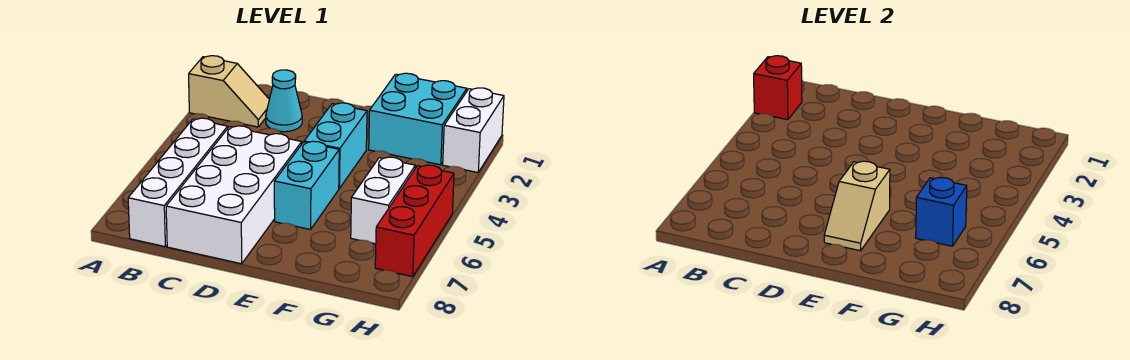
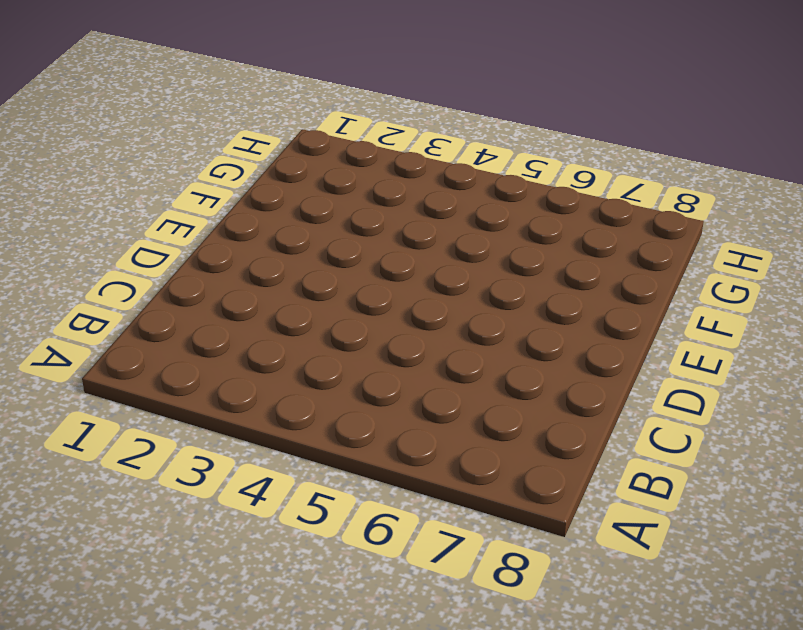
none -> tan 1x2 slope [189,56,269,127]
none -> white 1x4 brick [128,118,228,247]
none -> cyan 1x1 cone [266,70,302,132]

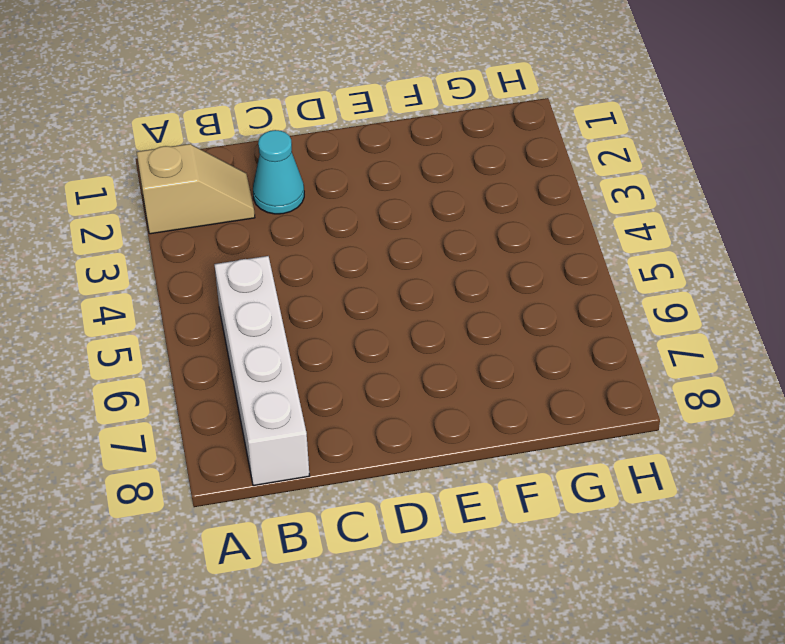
none -> white 2x4 brick [166,126,302,264]
none -> cyan 1x2 brick [304,103,367,188]
none -> cyan 1x2 brick [274,141,339,230]

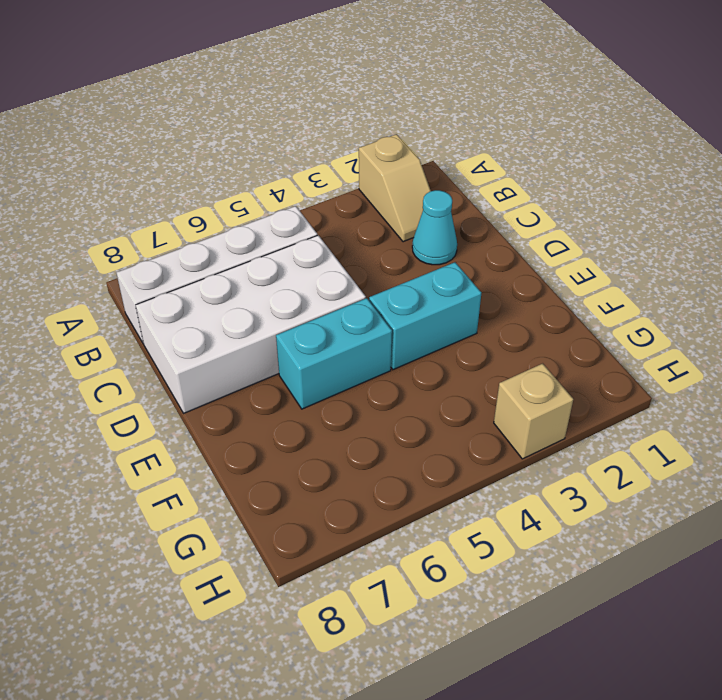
tan 1x1 brick [494,363,573,459] -> none
none -> cyan 2x2 brick [369,73,467,165]
none -> white 1x2 brick [351,157,415,244]
none -> white 1x2 brick [443,88,504,172]

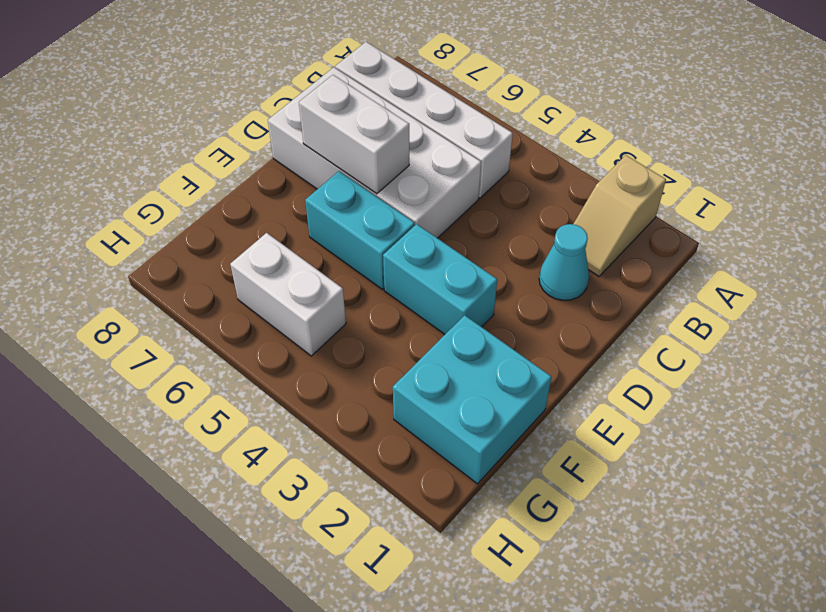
white 1x2 brick [299,75,409,194] -> white 1x2 brick moved to [443,88,504,172]
none -> red 1x3 brick [375,165,454,277]
none -> red 1x1 brick [754,56,802,120]
none -> tan 1x2 slope [824,161,890,251]

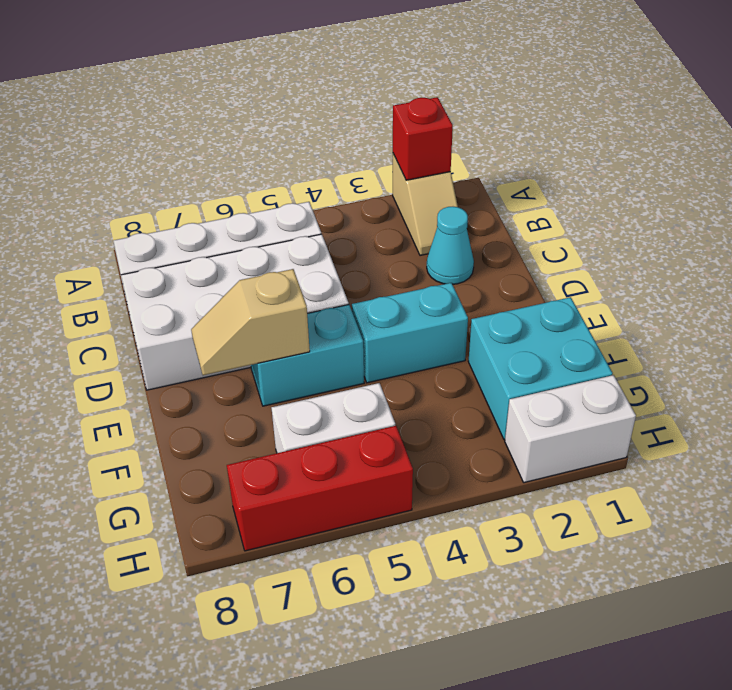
none -> blue 1x1 brick [916,177,967,246]

